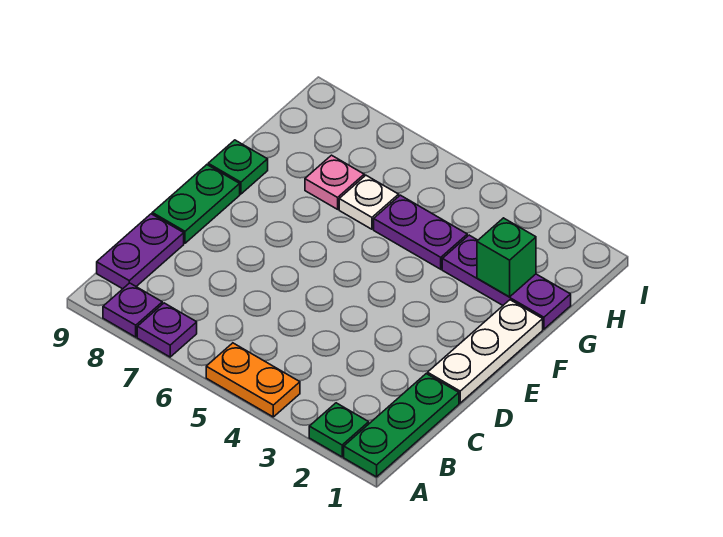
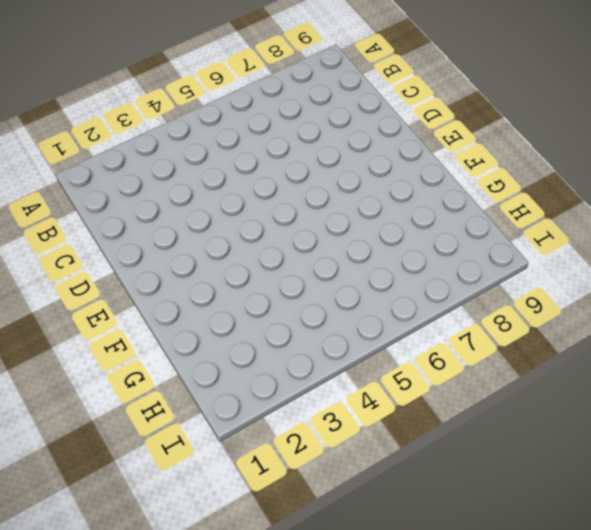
none -> green 1x3 plate [344,374,459,477]
none -> green 1x1 plate [309,403,369,457]
none -> orange 1x2 plate [206,343,300,417]

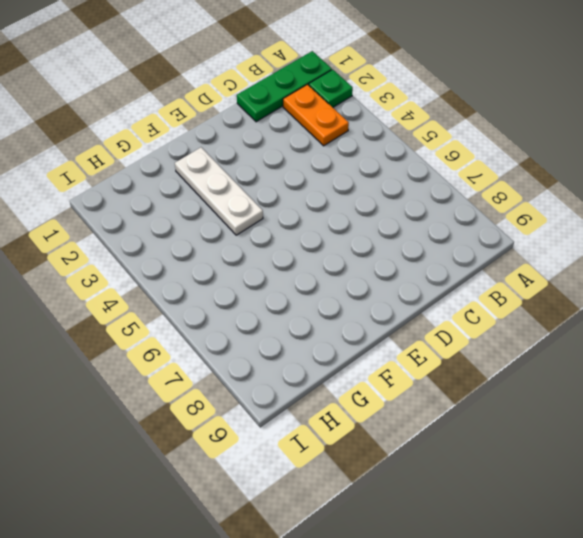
orange 1x2 plate [283,84,349,146] -> orange 1x2 plate moved to [206,343,300,417]
white 1x3 plate [175,147,263,235] -> white 1x3 plate turned to [428,300,543,403]
none -> purple 1x1 plate [137,303,197,357]
none -> purple 1x1 plate [103,283,162,337]
none -> purple 1x2 plate [97,214,184,289]

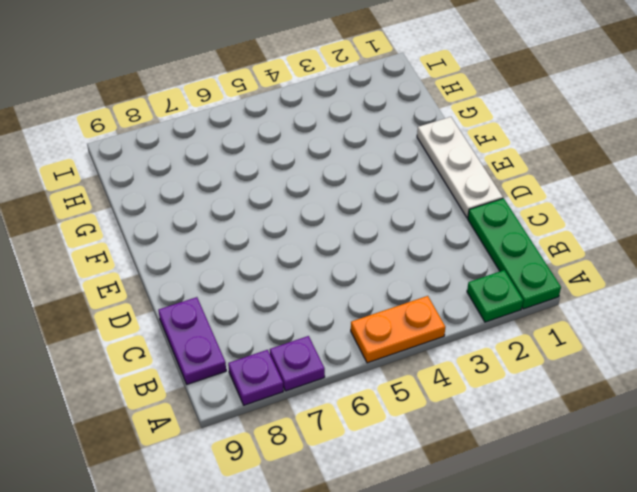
none -> green 1x2 plate [152,165,240,243]
none -> green 1x1 plate [208,140,268,194]
none -> purple 1x3 plate [442,235,571,329]

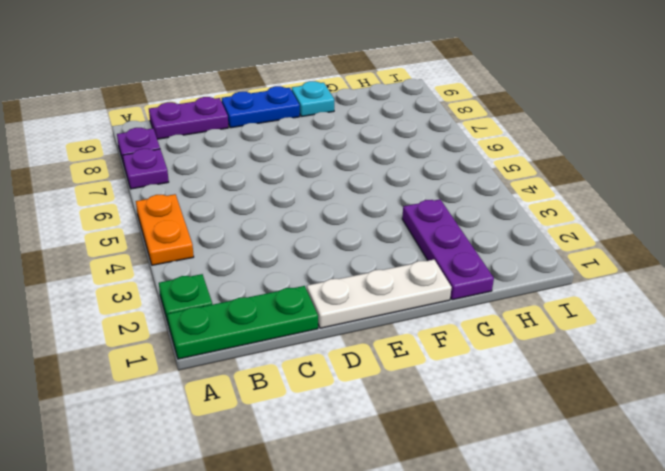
blue 1x2 plate [222,86,300,128] -> green 1x2 plate [152,165,240,243]
cyan 1x1 plate [292,81,334,117] -> green 1x1 plate [208,140,268,194]
none -> purple 1x2 plate [374,195,467,269]
none -> white 1x1 plate [339,175,399,229]
none -> pink 1x1 plate [305,155,364,209]

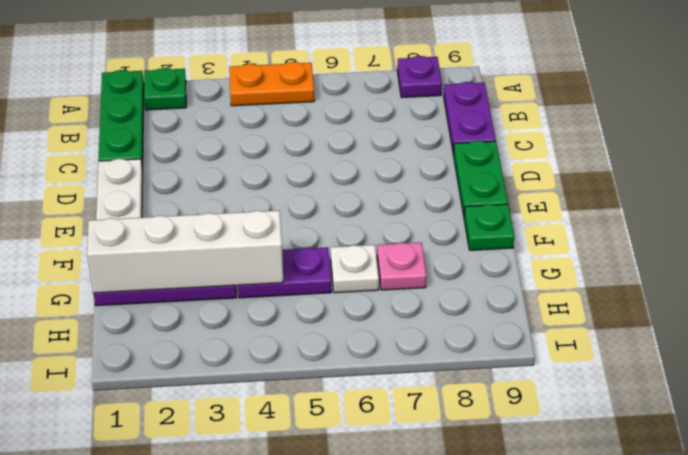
white 1x4 brick [87,210,283,293] -> green 1x1 brick [477,218,536,297]
none -> purple 1x1 plate [137,303,197,357]

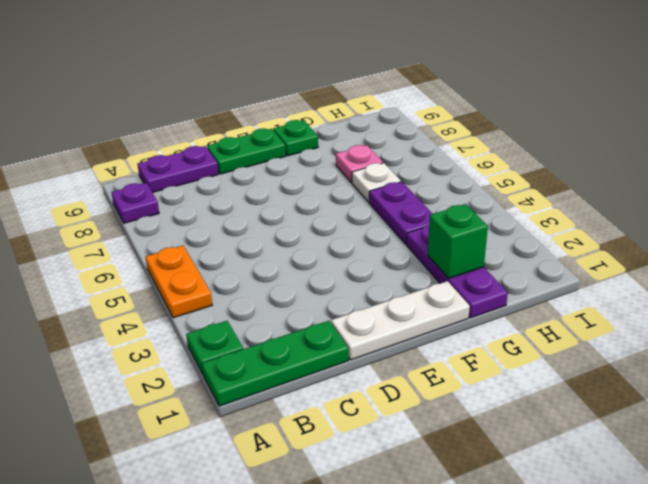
none -> purple 1x1 plate [137,303,197,357]

